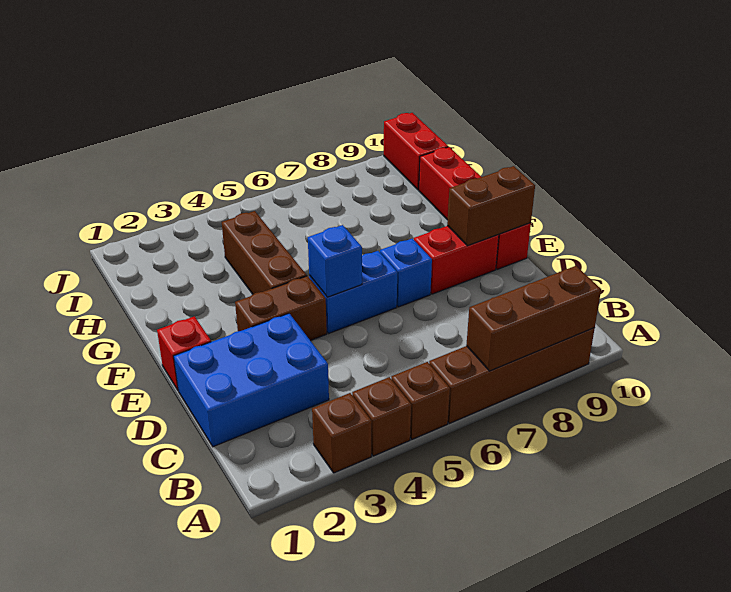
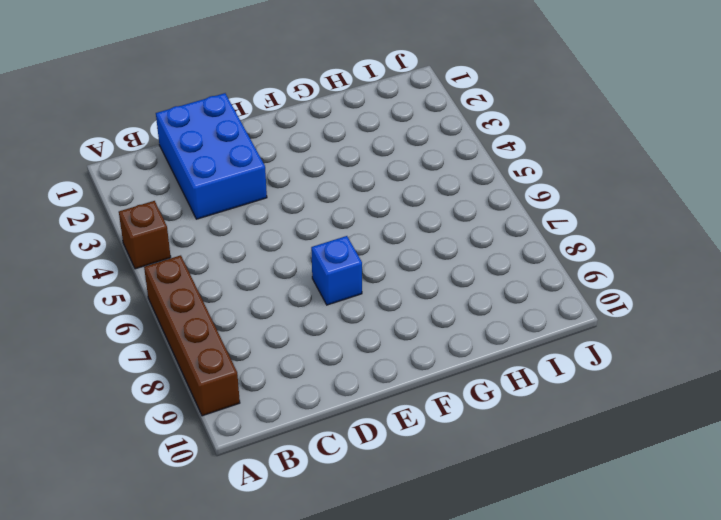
none -> brown 1x1 brick [312,393,372,473]
none -> brown 1x1 brick [391,362,450,439]
none -> red 1x1 brick [157,316,211,391]

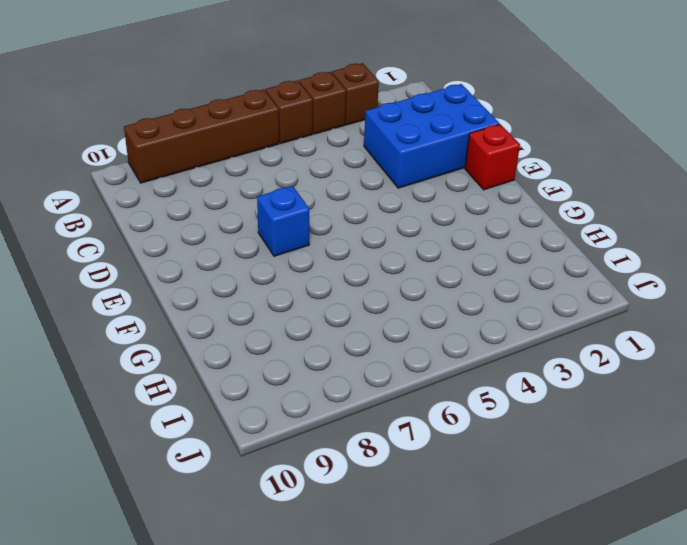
none -> brown 1x2 brick [235,276,327,341]
none -> blue 1x2 brick [309,251,397,334]
none -> red 1x2 brick [414,226,499,294]

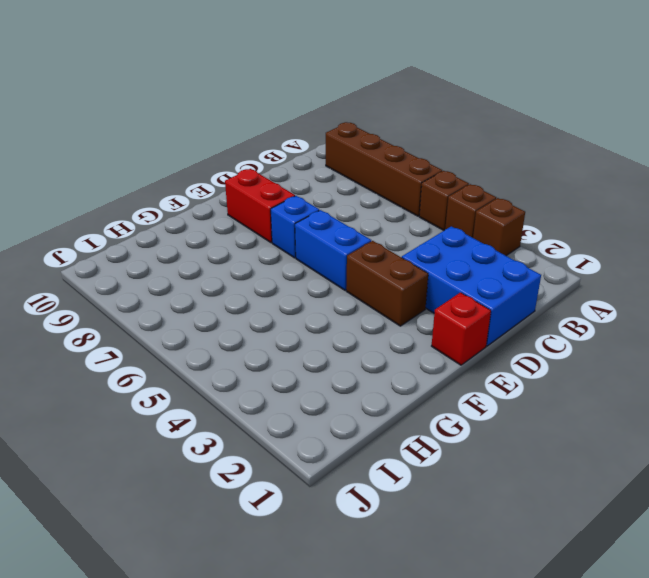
none -> red 1x4 brick [419,147,531,269]
none -> brown 1x3 brick [222,211,307,294]
none -> red 1x2 brick [384,113,448,190]

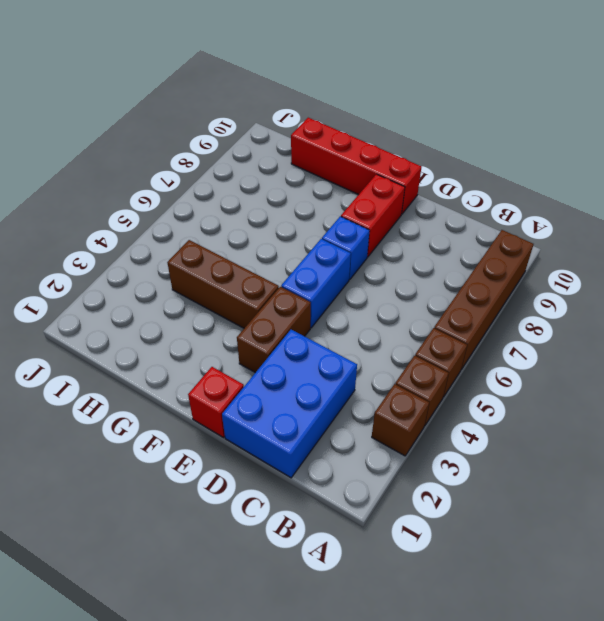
none -> red 1x2 brick [384,113,448,190]
none -> brown 1x3 brick [466,266,601,371]
none -> blue 1x1 brick [308,225,362,297]

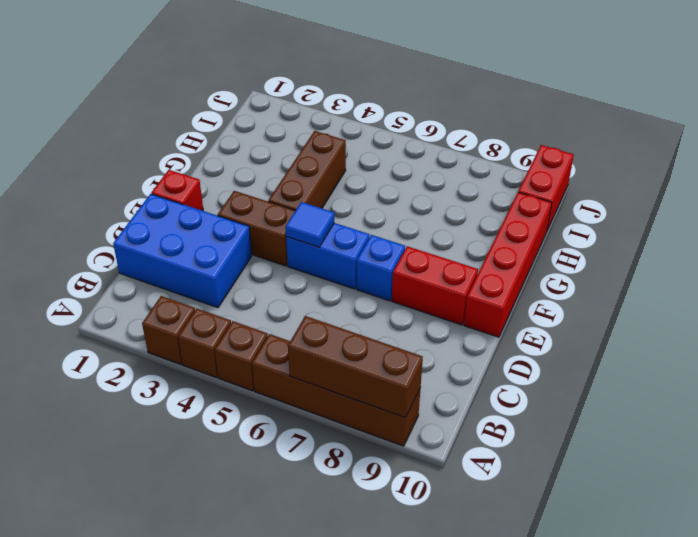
blue 1x1 tile [286,202,334,247] -> blue 1x1 brick [308,225,362,297]
none -> brown 1x2 brick [447,166,535,246]

